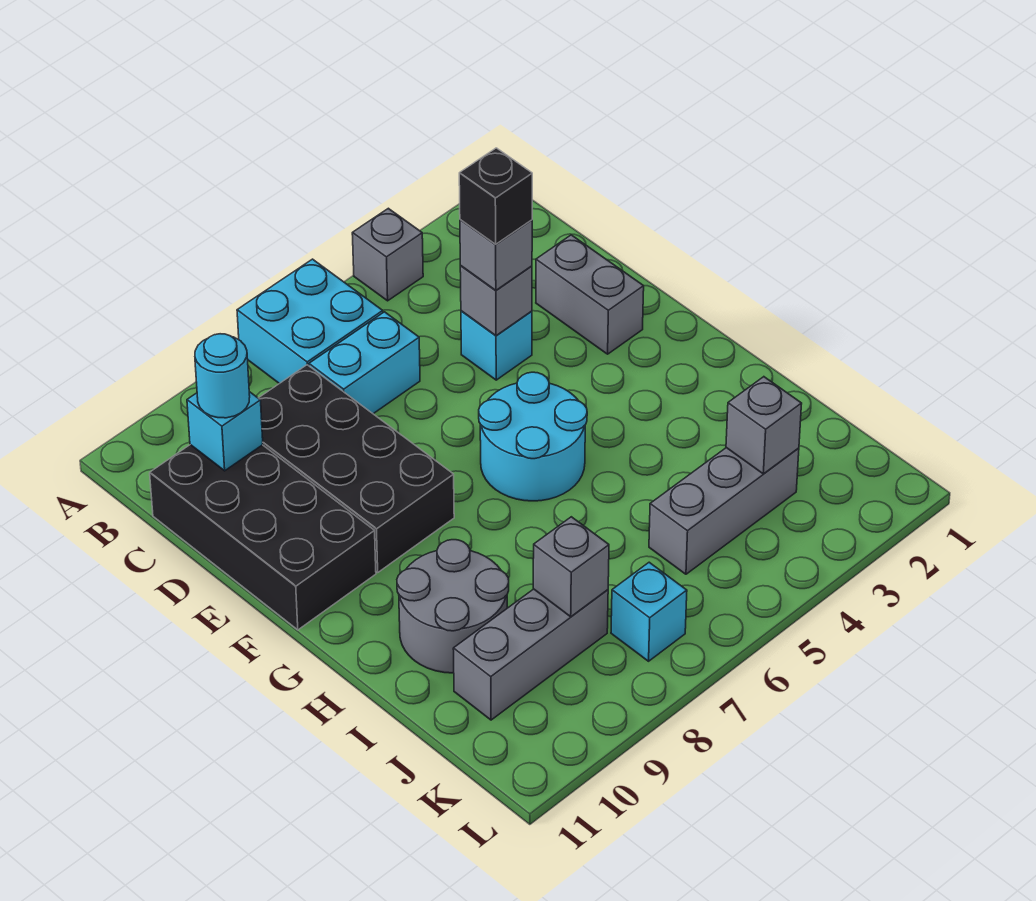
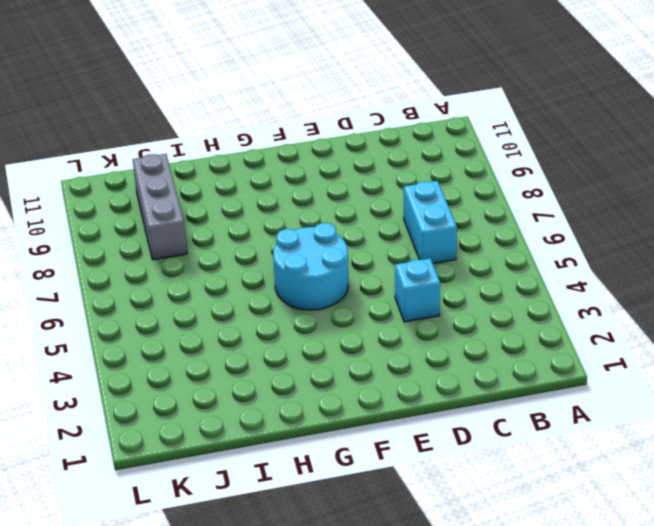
none -> grey 1x1 brick [352,208,423,301]
none -> cyan 2x2 brick [237,259,383,384]
none -> black 2x4 brick [259,365,454,572]

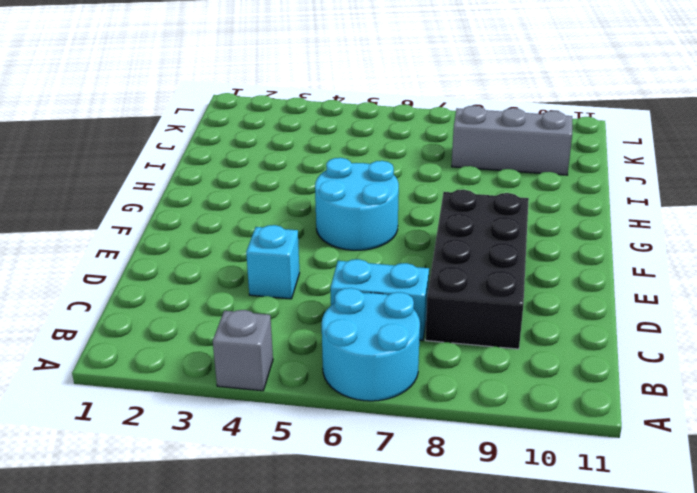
cyan 2x2 round brick [322,288,420,401] -> cyan 2x2 brick [237,259,383,384]
none -> black 2x4 brick [150,445,376,630]
none -> grey 1x2 brick [536,235,644,354]
none -> grey 2x2 round brick [397,540,509,673]

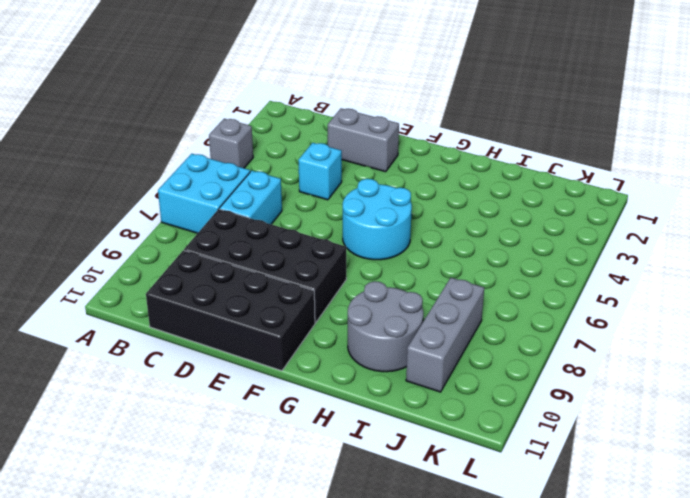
none -> grey 1x3 brick [649,448,799,574]
none -> cyan 1x1 brick [611,562,687,661]
none -> cyan 1x1 brick [187,392,263,471]

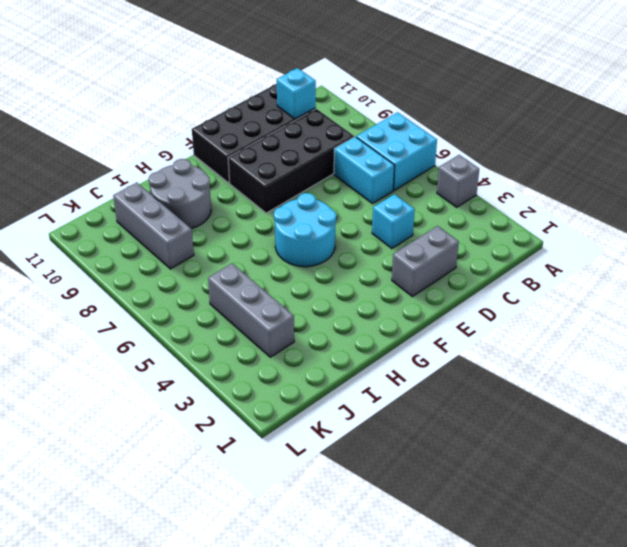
none -> cyan 1x1 brick [611,562,687,661]
none -> grey 1x1 brick [460,266,532,336]
none -> grey 1x1 brick [726,377,802,474]

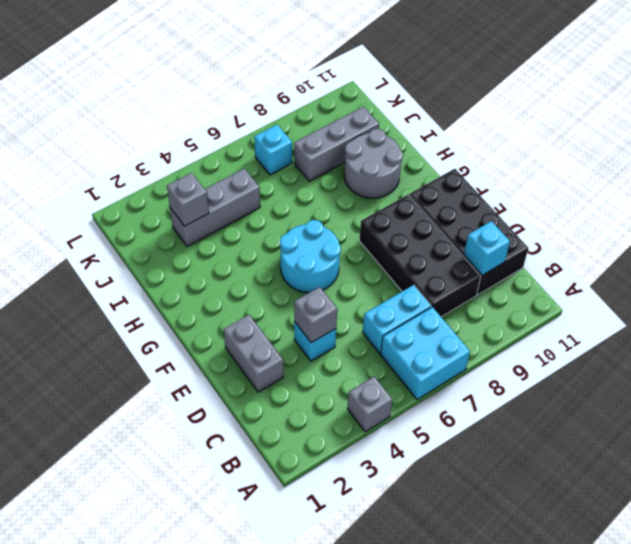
none -> grey 1x1 brick [533,517,609,617]
none -> cyan 1x1 round brick [195,334,250,418]
none -> grey 1x1 brick [460,220,532,290]

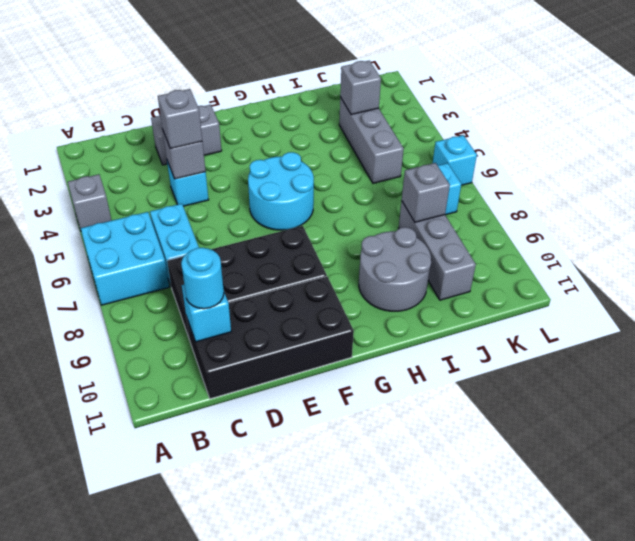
cyan 1x1 brick [433,135,477,185] -> none
none -> black 1x1 brick [459,148,532,244]

